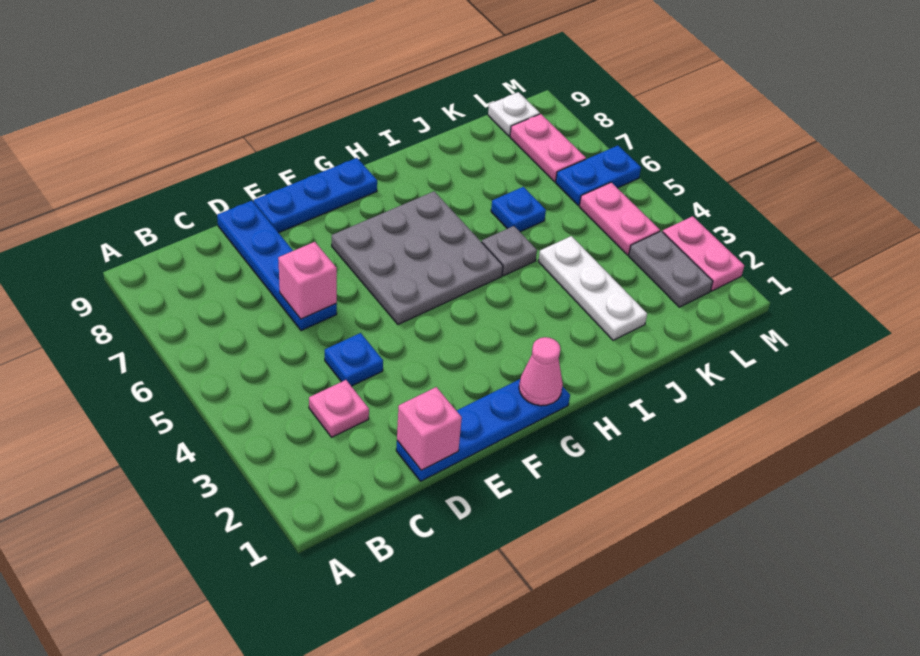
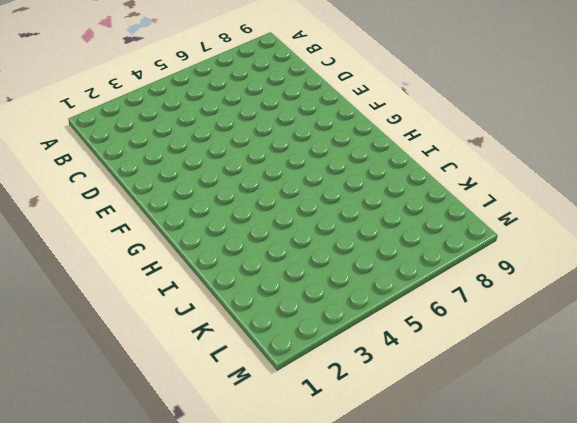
none -> pink 1x1 plate [309,380,369,437]
none -> blue 1x4 plate [396,379,570,481]
none -> blue 1x1 plate [325,333,383,386]

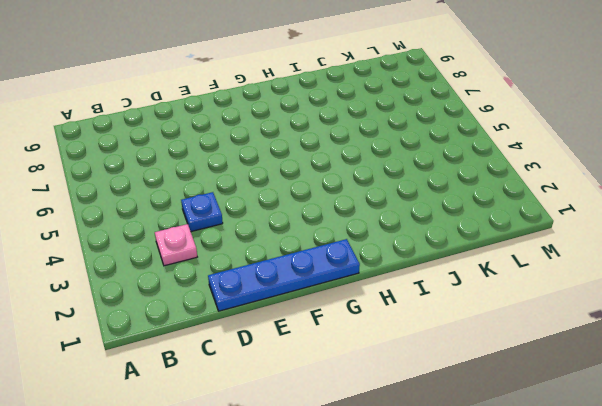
none -> blue 1x4 plate [217,201,337,331]
none -> blue 1x3 plate [254,158,377,233]
none -> grey 3x3 plate [332,191,503,325]

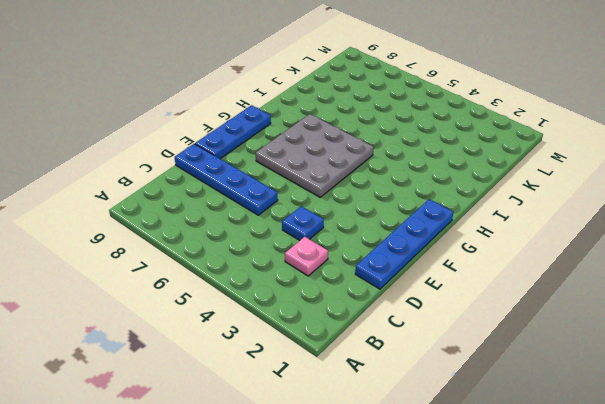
none -> grey 1x1 plate [482,226,537,276]
none -> white 1x3 plate [538,236,647,340]
none -> blue 1x1 plate [491,187,546,232]

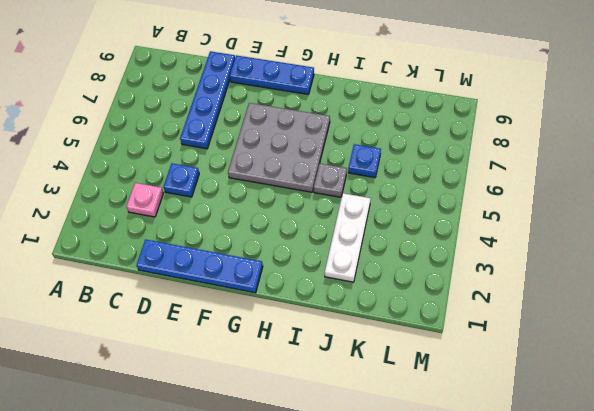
none -> grey 1x2 plate [629,231,713,307]
none -> pink 1x2 plate [579,182,660,255]
none -> blue 1x2 plate [556,146,641,205]

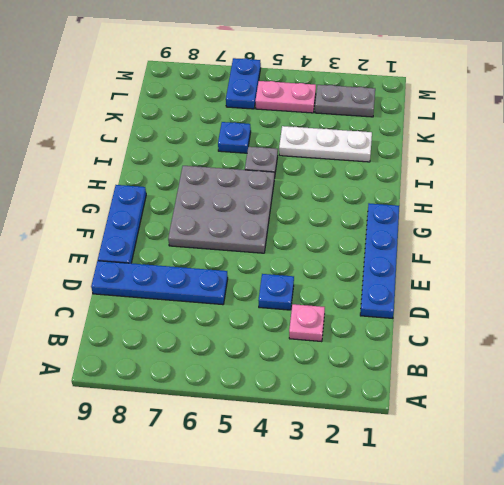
none -> pink 1x2 plate [510,114,586,182]
none -> white 1x1 plate [488,92,540,136]
none -> pink 1x2 plate [663,216,744,291]

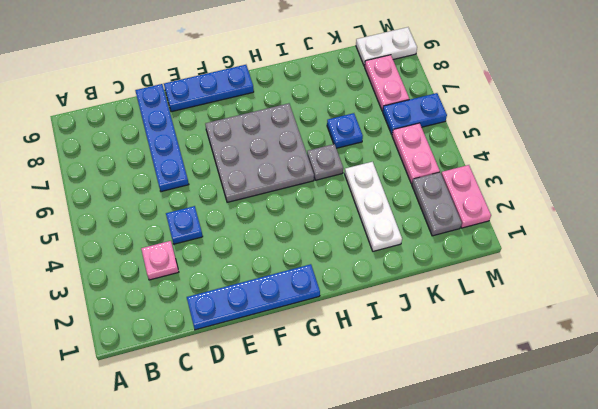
white 1x2 plate [356,27,417,66] -> white 1x1 plate [488,92,540,136]
none -> pink 1x1 brick [397,387,462,470]
none -> pink 1x1 brick [278,242,337,319]
none -> pink 1x1 cone [519,337,563,406]

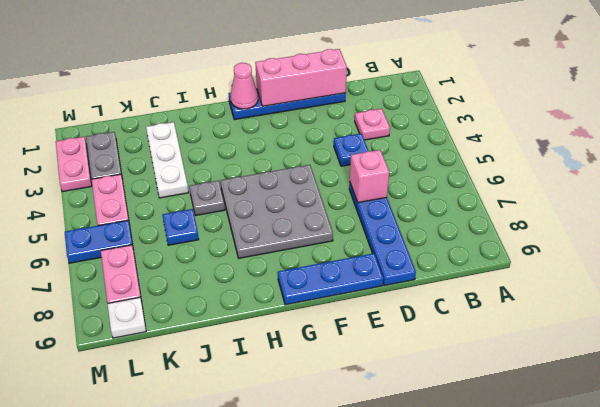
pink 1x3 brick [255,49,347,106] -> pink 1x1 brick [397,387,462,470]

